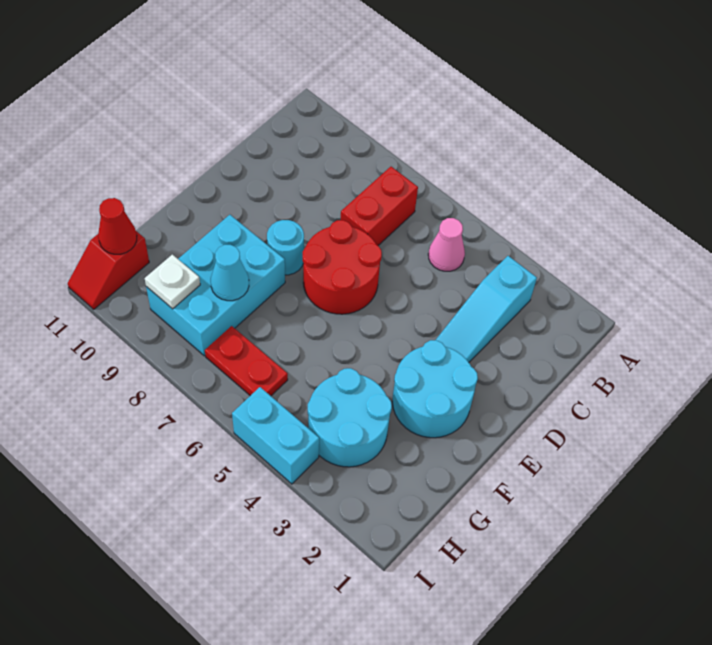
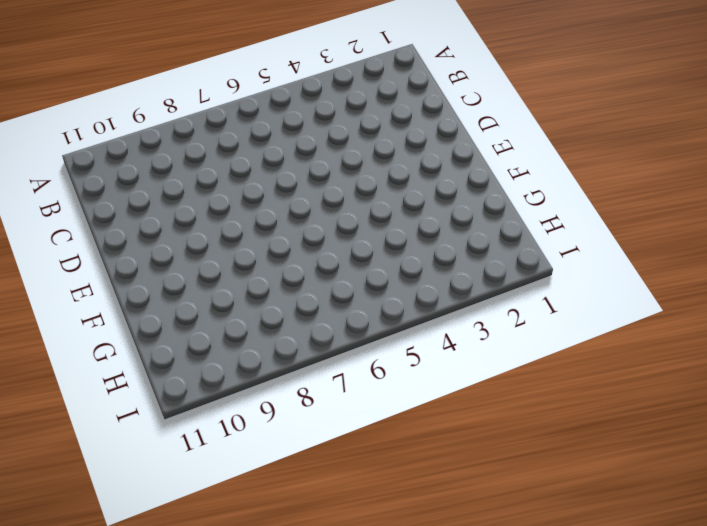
none -> cyan 1x3 slope [436,256,537,362]
none -> pink 1x1 cone [428,218,465,271]
none -> red 1x2 brick [341,167,418,245]

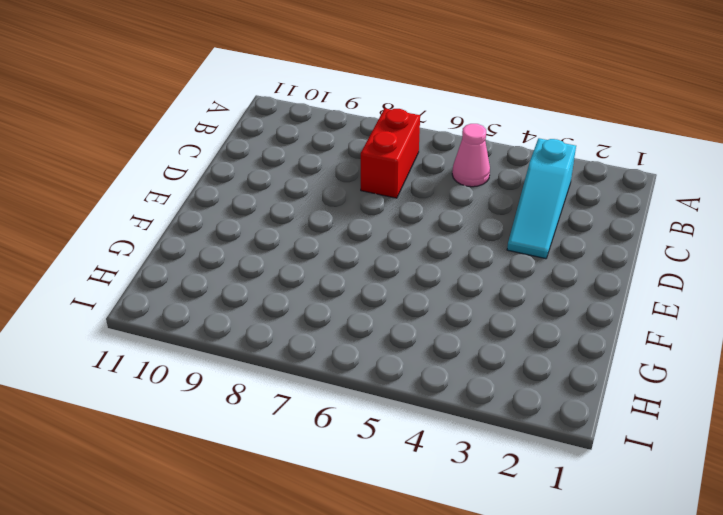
none -> red 2x2 round brick [303,220,382,314]
none -> cyan 2x2 round brick [392,340,478,438]
none -> cyan 1x1 round brick [267,220,304,275]

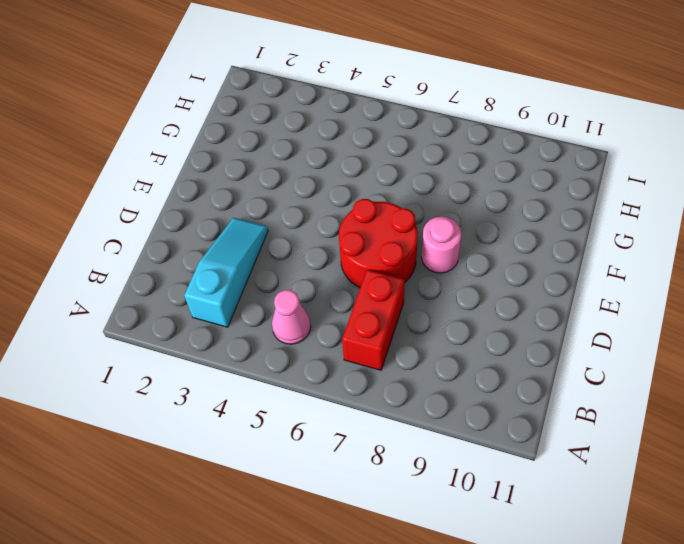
pink 1x1 round brick [421,217,462,273] -> cyan 1x1 round brick [267,220,304,275]
none -> cyan 2x2 round brick [392,340,478,438]
none -> cyan 2x3 brick [146,215,285,356]
none -> cyan 2x2 round brick [308,368,392,467]

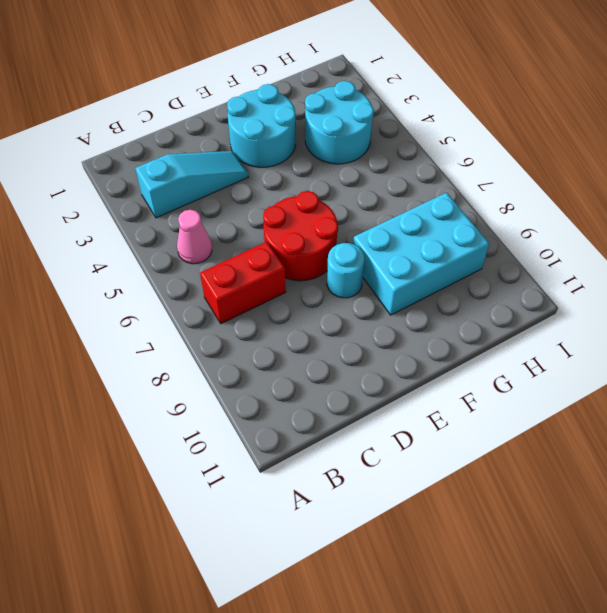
none -> red 1x2 plate [205,326,288,396]
none -> red 1x2 slope [68,231,149,309]
none -> cyan 1x2 brick [232,387,319,484]

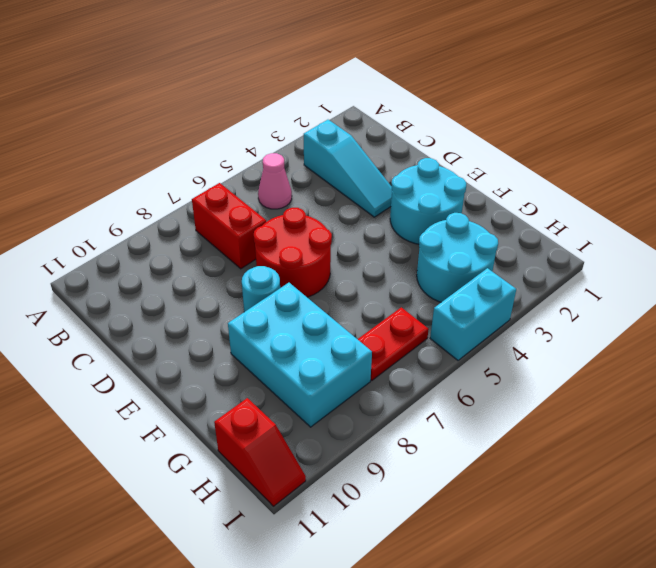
none -> cyan 1x1 cone [211,245,249,301]
none -> white 1x1 plate [145,255,200,309]
none -> red 1x1 cone [98,198,137,254]

